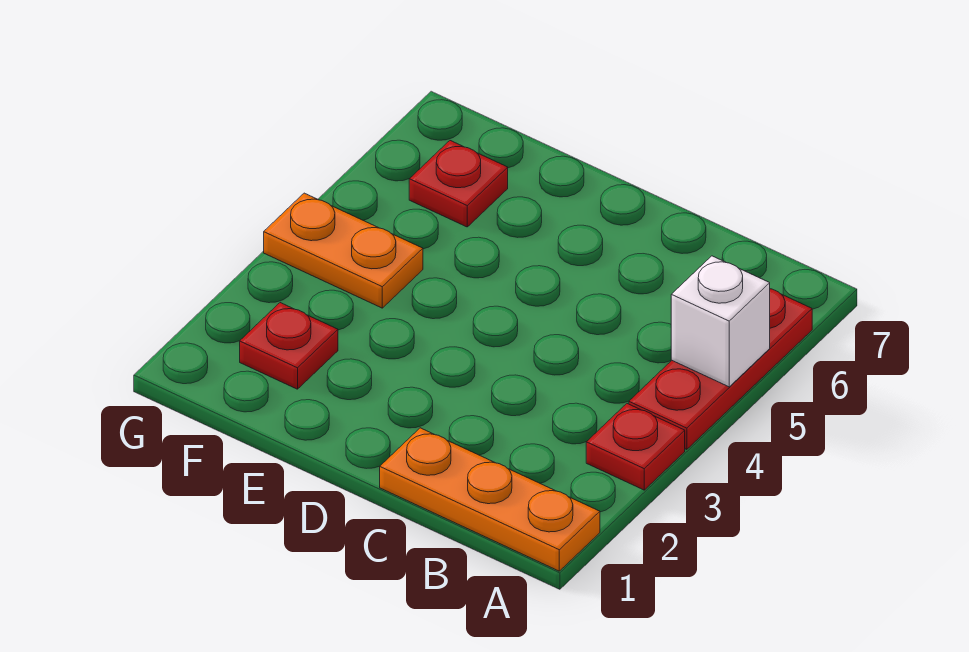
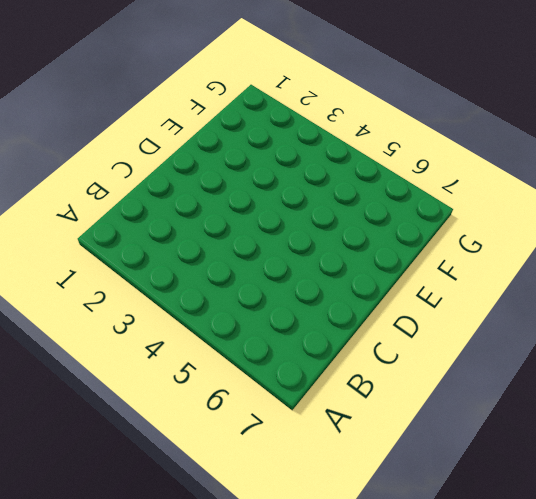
none -> orange 1x3 plate [380,428,600,571]
none -> red 1x1 plate [586,404,685,490]

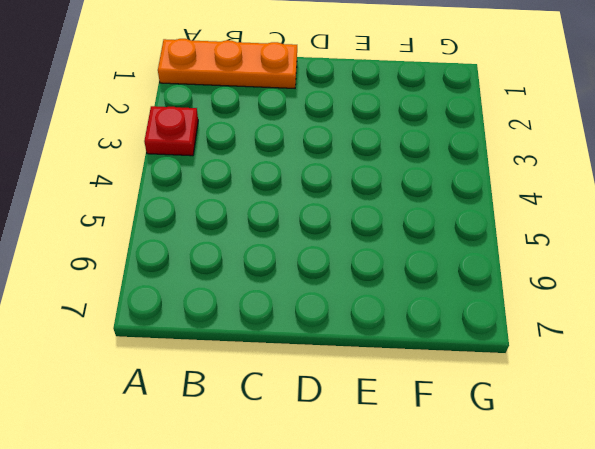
none -> red 1x3 plate [629,289,812,450]
none -> red 1x1 plate [240,303,338,389]

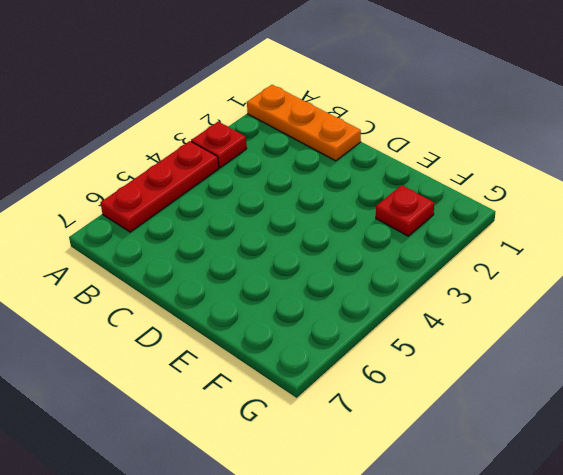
none -> orange 1x2 plate [264,193,423,308]
none -> red 1x1 plate [409,141,508,227]

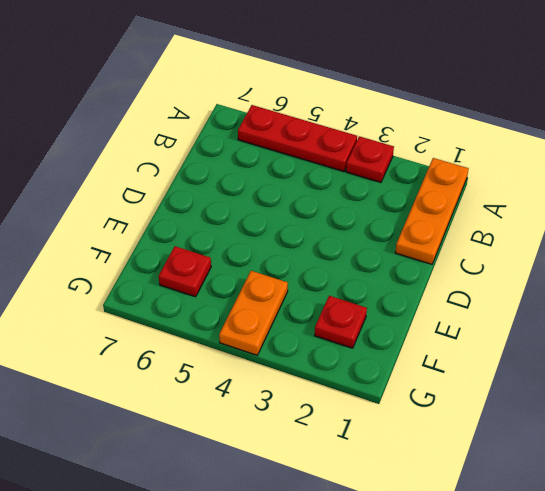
none -> white 1x1 brick [671,256,770,387]

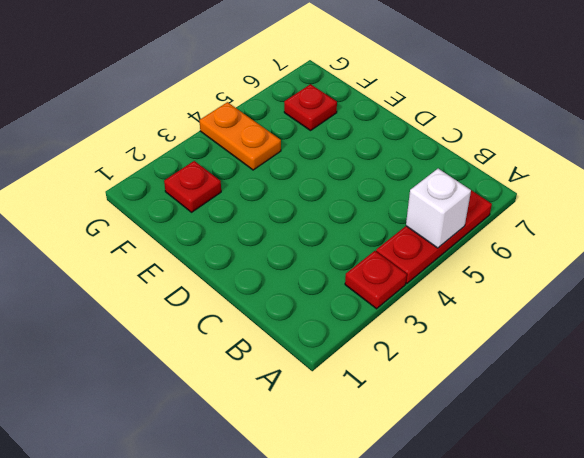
none -> orange 1x3 plate [380,428,600,571]

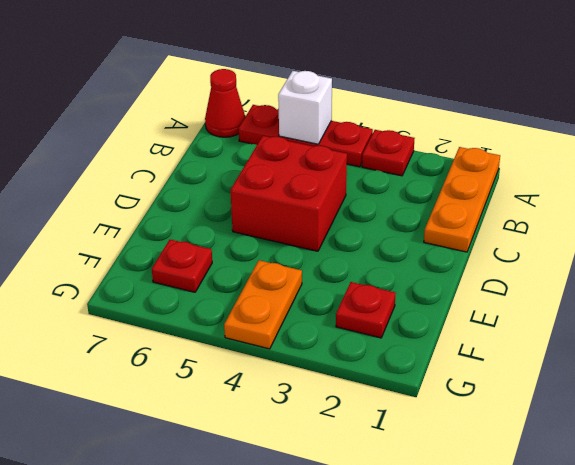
red 1x1 cone [205,69,245,137] -> none
red 2x2 brick [230,136,347,251] -> none

